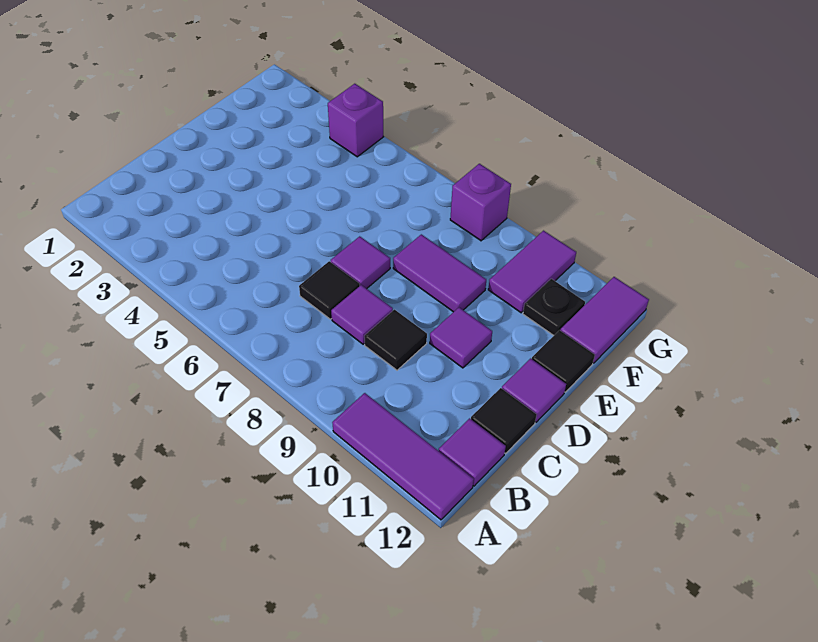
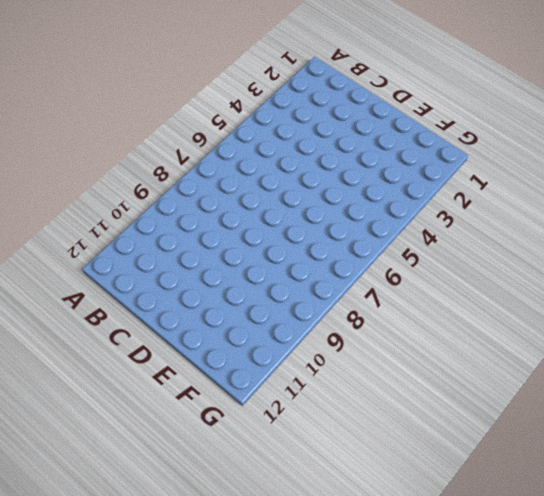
none -> purple 1x3 tile [332,393,474,520]
none -> purple 1x1 tile [439,418,506,486]
none -> black 1x1 tile [299,261,360,319]

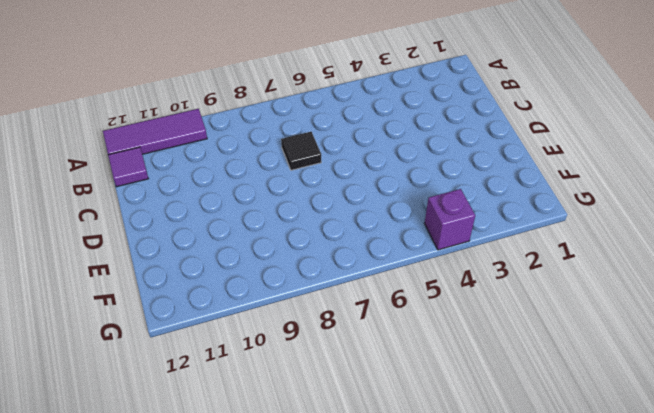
none -> purple 1x1 tile [331,285,393,344]
none -> black 1x1 tile [364,310,427,370]
none -> black 1x1 tile [471,388,537,454]

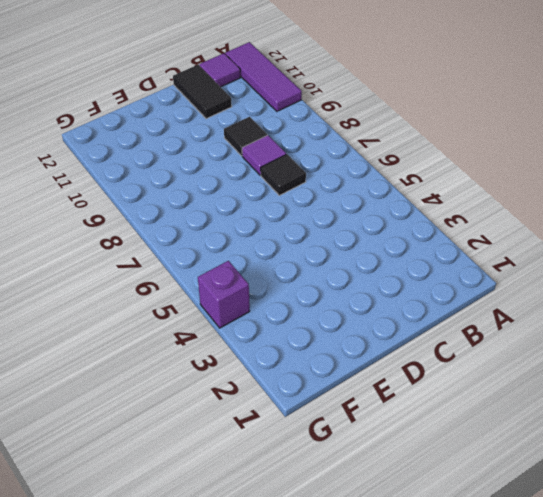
black 1x2 tile [173,65,232,119] -> black 1x1 tile [471,388,537,454]
none -> purple 1x1 tile [331,236,390,289]
none -> purple 1x1 tile [430,308,492,368]
none -> purple 1x1 tile [502,359,566,422]

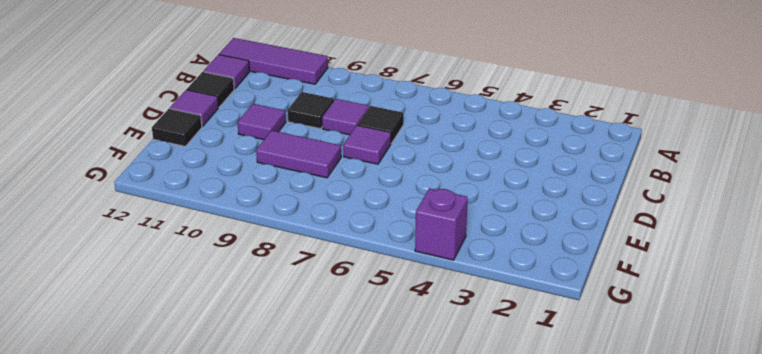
none -> purple 1x2 tile [488,231,576,313]
none -> black 1x1 plate [523,279,585,335]
none -> purple 1x2 tile [560,277,649,363]

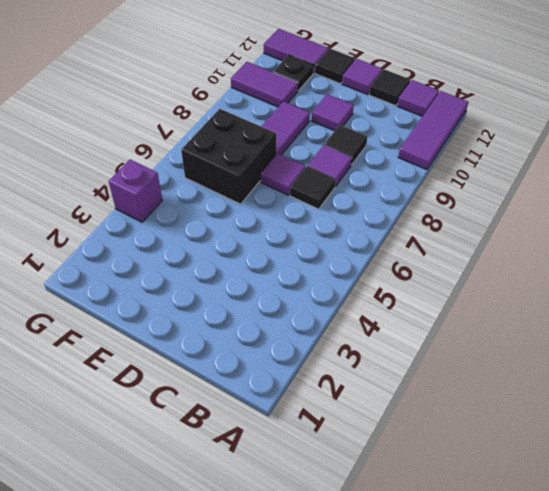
black 2x2 brick [181,109,276,204] -> none
none -> purple 1x1 brick [450,164,511,241]

